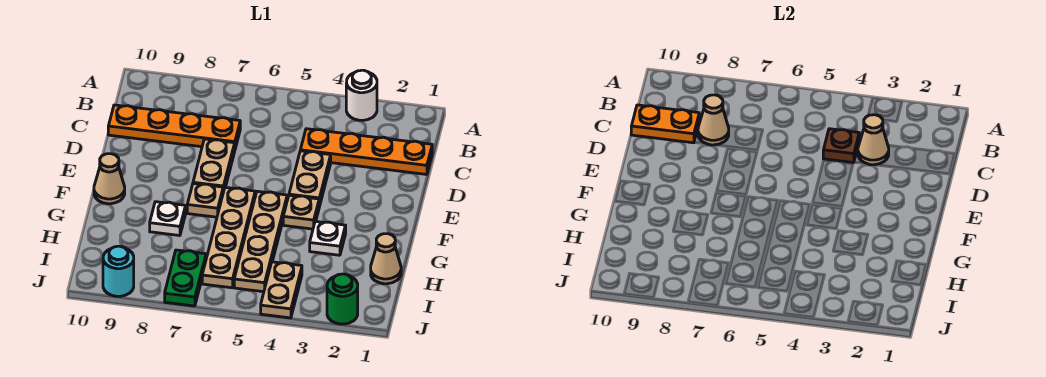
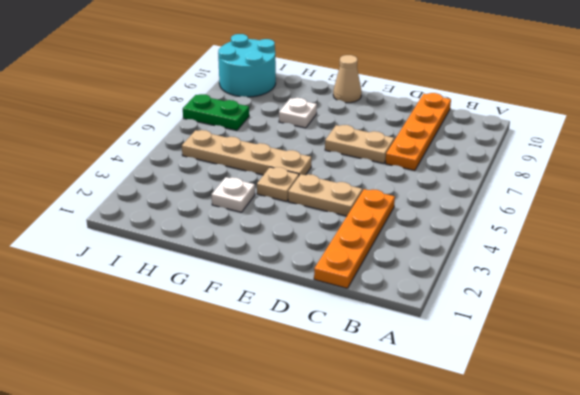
cyan 2x2 round brick [218,34,276,97] -> cyan 1x1 round brick [103,246,134,296]
none -> white 1x1 round brick [346,70,377,120]
none -> tan 1x4 plate [202,187,255,288]
none -> tan 1x1 plate [187,183,223,217]

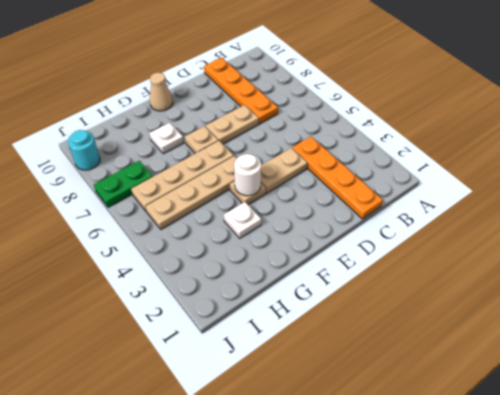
white 1x1 round brick [234,154,261,196] -> white 1x1 round brick moved to [346,70,377,120]
none -> tan 1x1 cone [371,234,401,284]
none -> tan 1x2 plate [261,262,302,318]
none -> green 1x1 round brick [327,274,358,324]

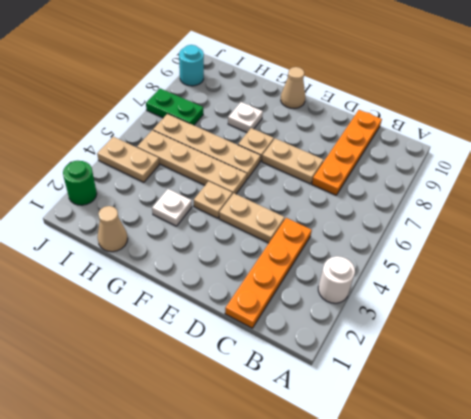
none -> tan 1x1 cone [858,115,889,165]
none -> brown 1x1 plate [823,129,859,163]
none -> tan 1x1 cone [698,95,729,145]

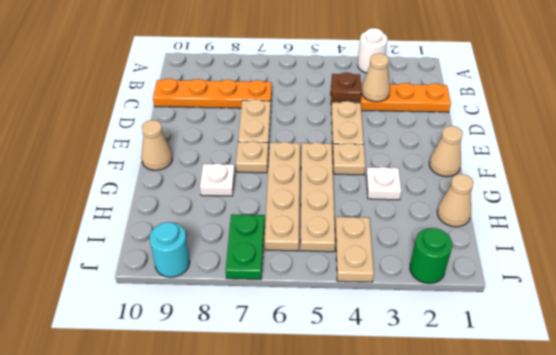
tan 1x1 cone [429,126,463,177] -> tan 1x1 cone moved to [698,95,729,145]
none -> orange 1x2 plate [631,105,699,143]

